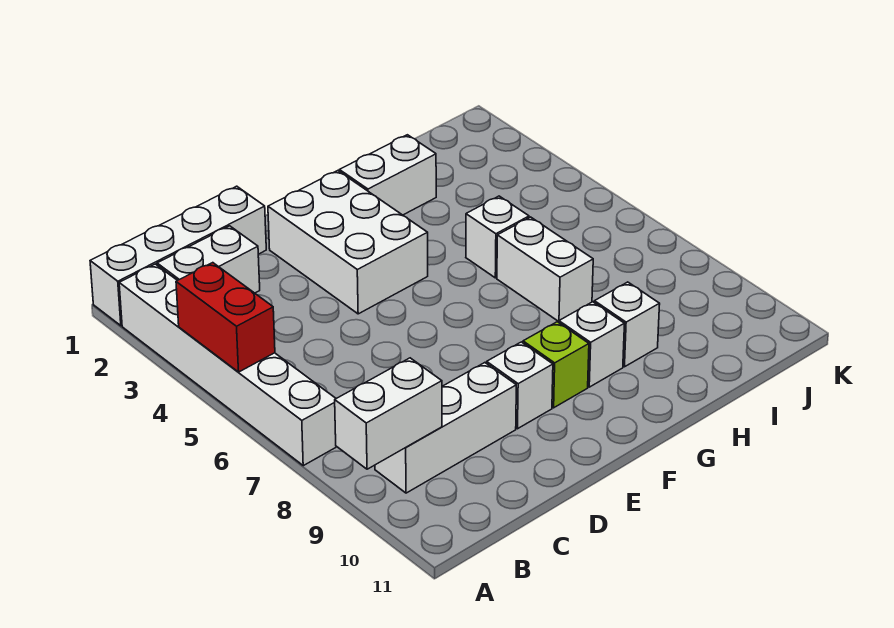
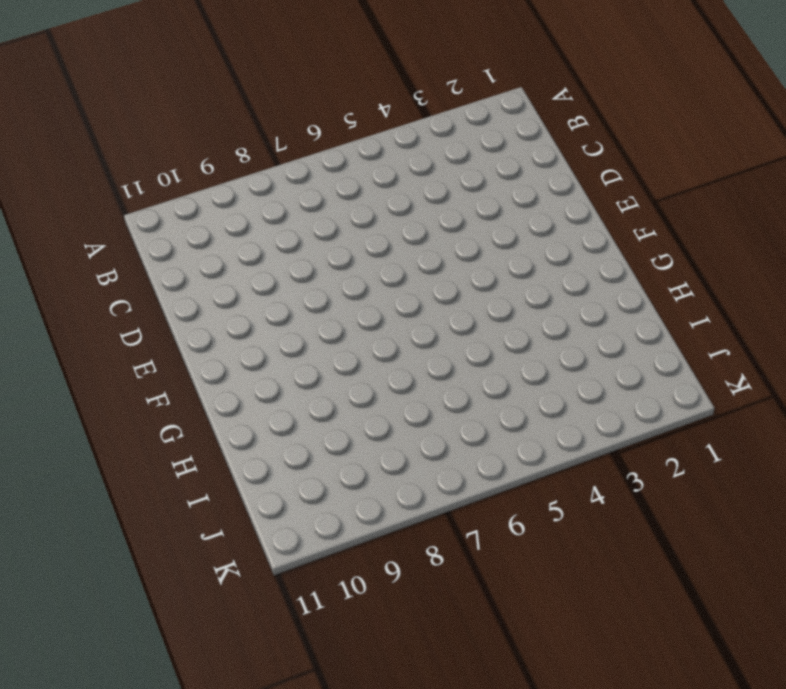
none -> white 1x4 brick [90,186,266,326]
none -> white 1x6 brick [119,264,337,466]
none -> white 1x2 brick [157,226,260,293]

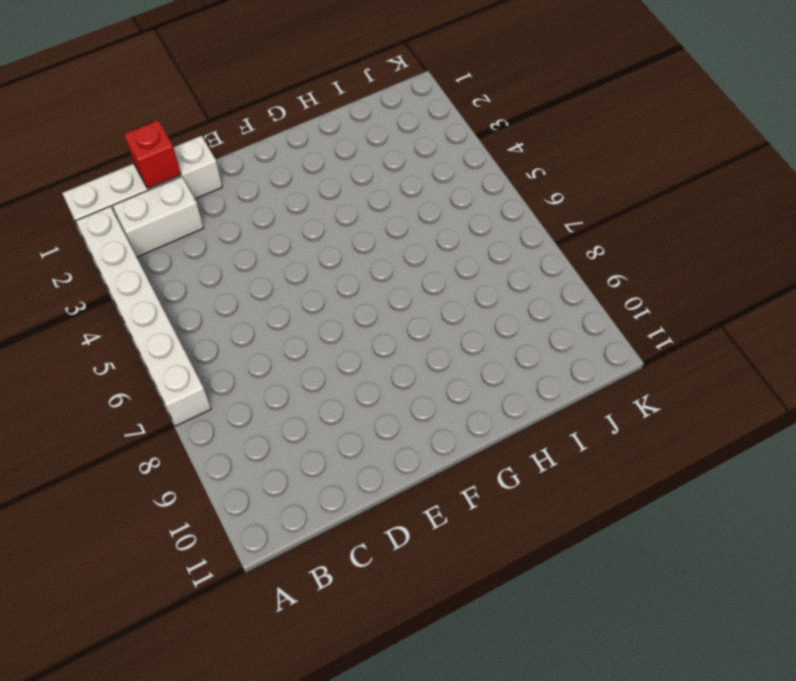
red 1x1 brick [124,120,181,189] -> none
none -> white 1x3 brick [375,363,516,493]
none -> white 2x3 brick [268,171,428,314]
none -> white 1x1 brick [487,342,553,429]

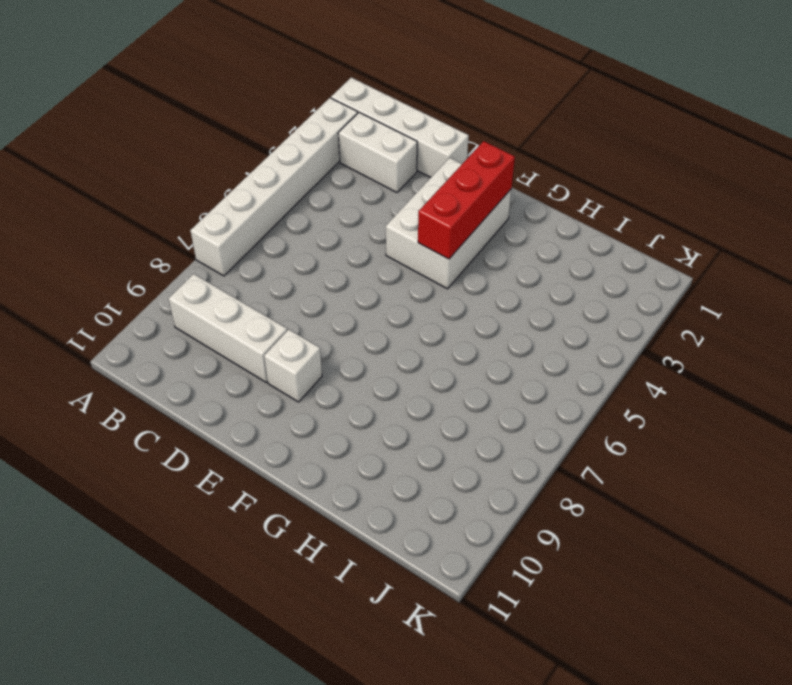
red 1x3 brick [418,141,515,259] -> none
none -> lime 1x1 brick [523,322,589,408]
none -> white 1x2 brick [339,135,436,215]
none -> white 1x1 brick [559,302,624,387]

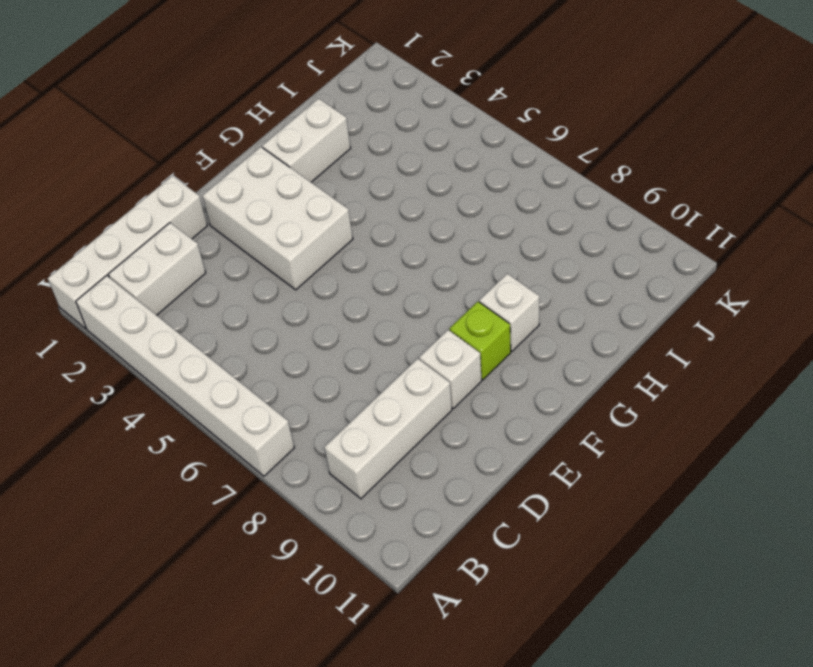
none -> white 1x1 brick [466,196,529,278]
none -> white 1x2 brick [497,217,593,322]
none -> white 1x1 brick [594,282,660,367]

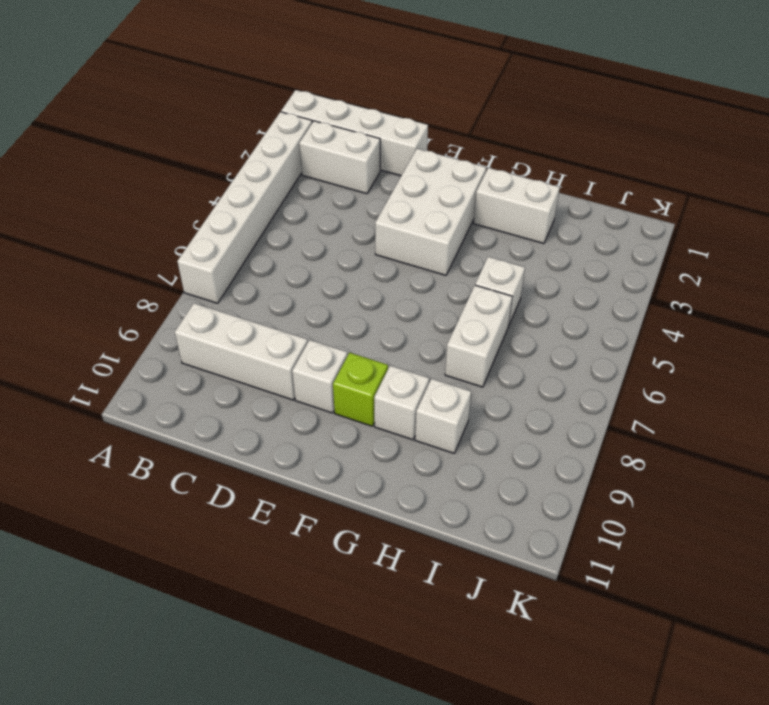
none -> red 1x2 brick [176,263,275,372]
none -> white 1x2 brick [335,358,442,469]

